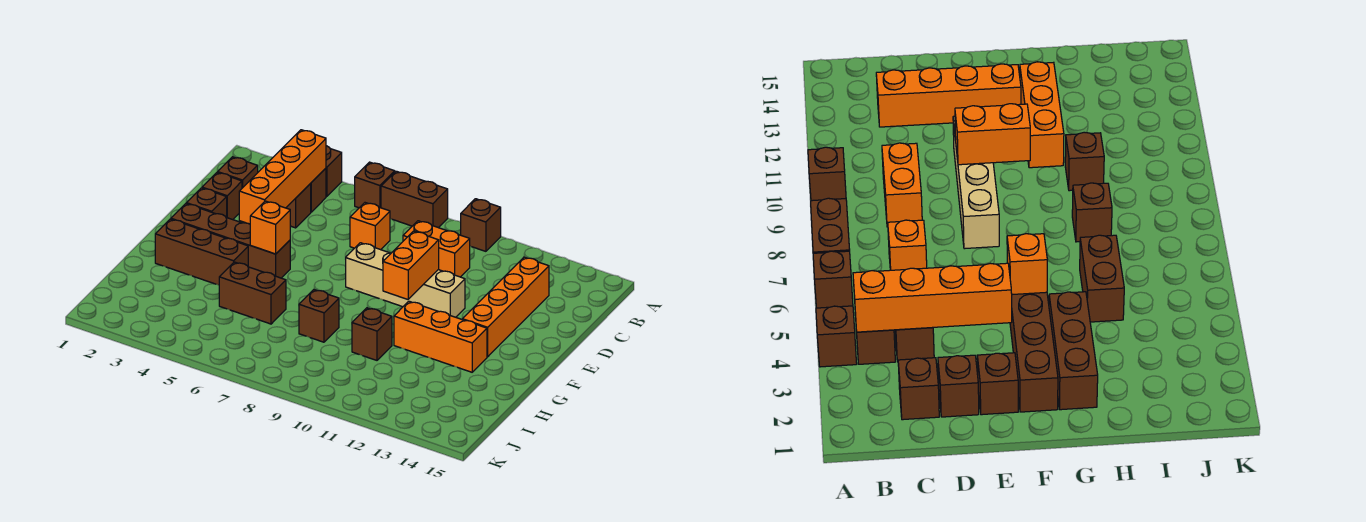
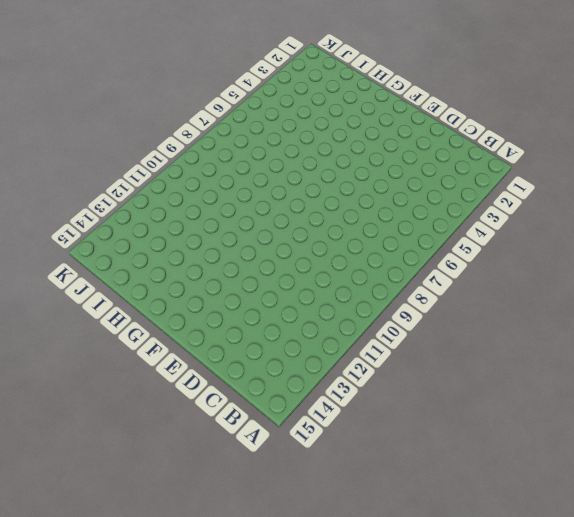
none -> brown 1x1 brick [326,146,342,197]
none -> brown 1x1 brick [355,162,395,208]
none -> brown 1x2 brick [381,171,448,228]

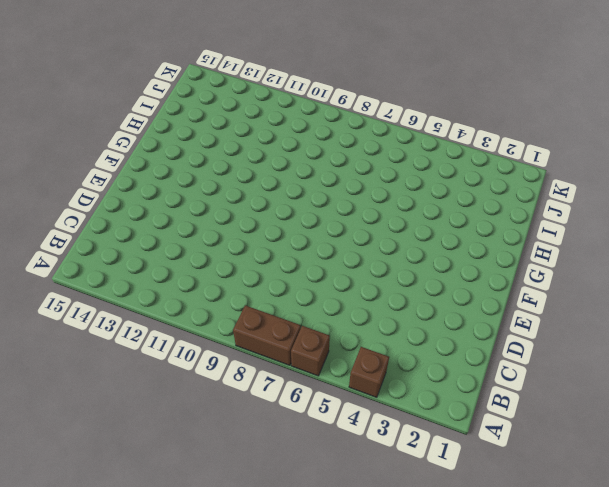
none -> brown 1x1 brick [461,199,501,251]
none -> brown 1x1 brick [310,168,326,212]
none -> brown 1x1 brick [218,157,258,188]

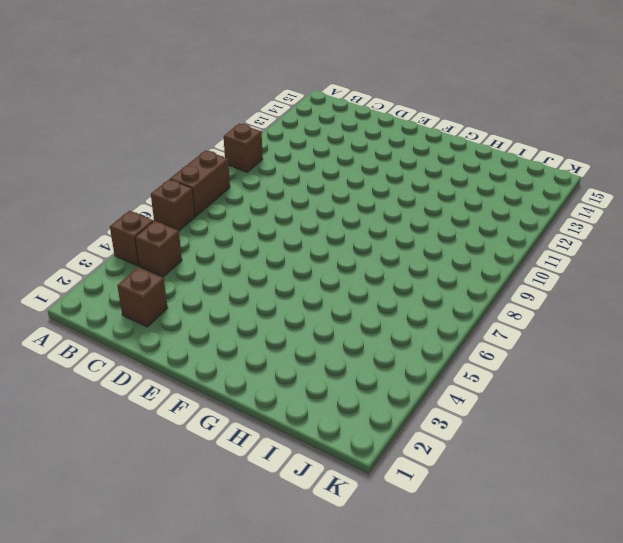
none -> brown 1x1 brick [286,184,311,228]
none -> orange 1x1 brick [350,203,390,250]
none -> orange 1x2 brick [403,221,470,277]

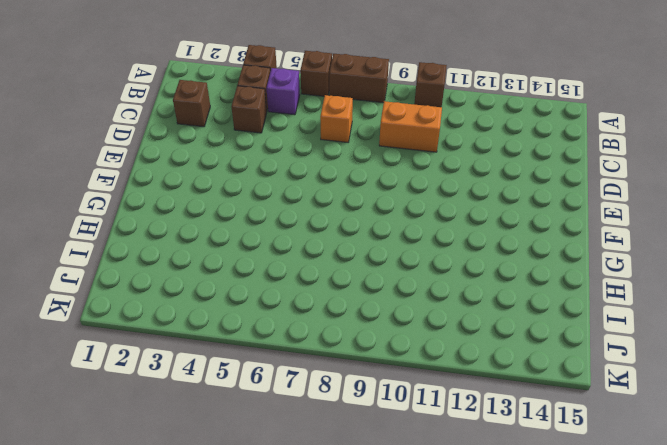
purple 1x1 brick [266,68,300,115] -> none
none -> orange 1x4 brick [462,257,549,357]
none -> brown 1x1 brick [202,172,242,220]
none -> brown 1x1 brick [186,188,227,217]

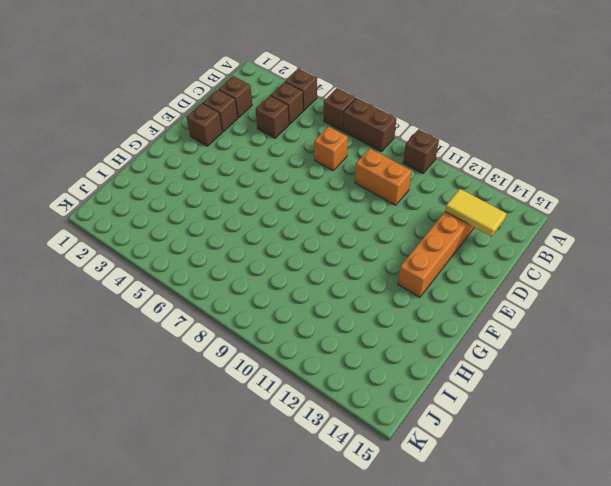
yellow 1x2 tile [445,189,506,237] -> none
none -> tan 1x4 brick [346,243,465,317]
none -> brown 1x4 brick [171,204,290,278]
none -> brown 1x3 brick [155,219,248,285]

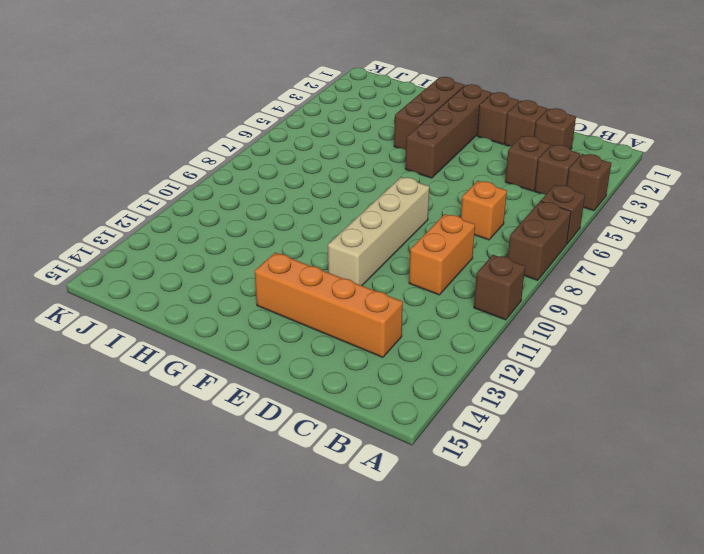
none -> orange 1x3 brick [394,301,487,372]
none -> brown 1x2 brick [219,262,286,324]
none -> brown 1x1 brick [299,290,339,342]

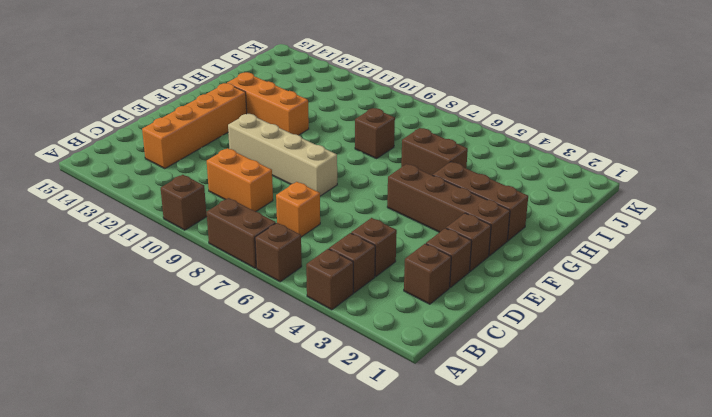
none -> brown 1x1 brick [352,308,392,360]
none -> orange 1x4 brick [239,130,326,224]
none -> orange 1x2 brick [383,231,439,299]

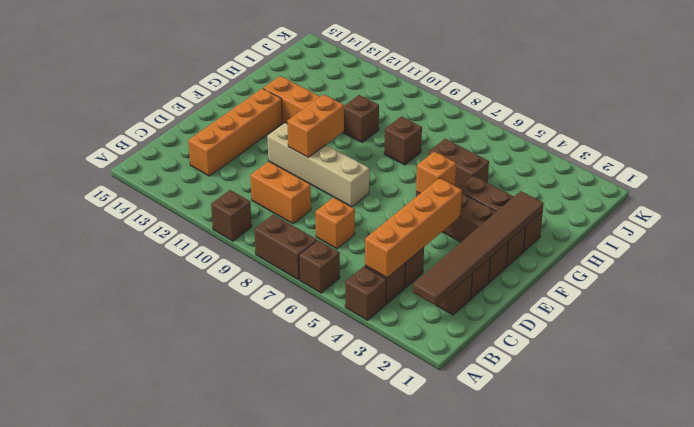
brown 1x6 tile [413,191,544,305] -> none

